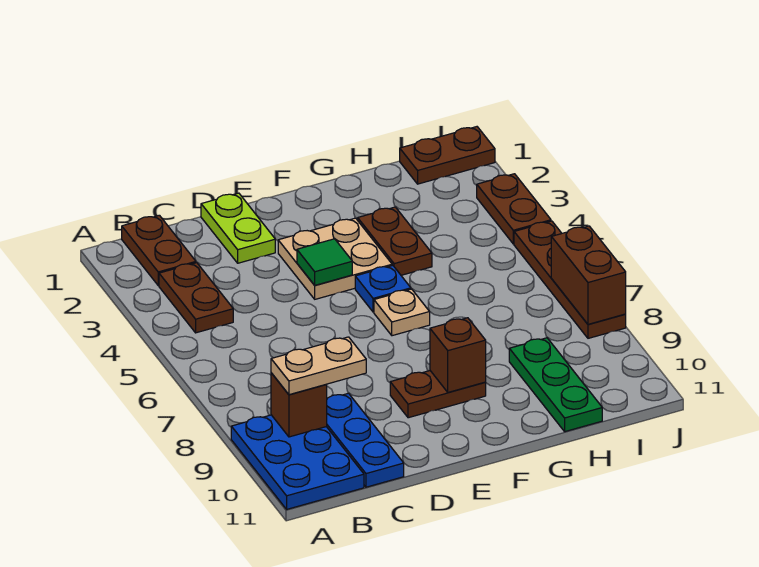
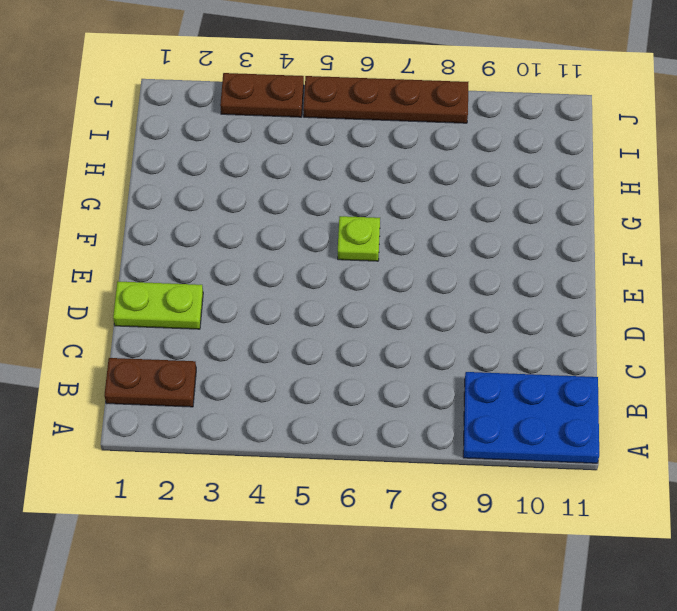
lime 1x1 plate [338,216,380,261] -> tan 1x1 plate [374,289,430,336]
none -> brown 1x2 plate [159,263,233,333]
none -> blue 1x3 plate [327,393,404,487]
none -> tan 2x2 plate [278,218,392,299]

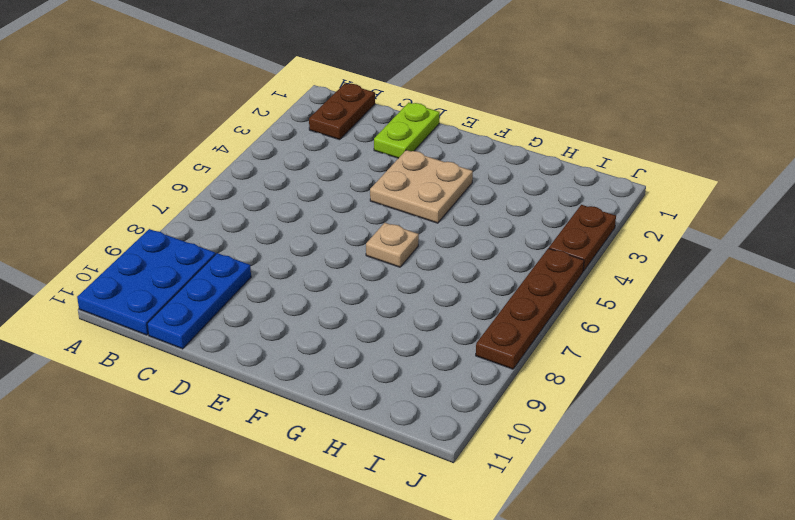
none -> brown 1x2 plate [159,263,233,333]
none -> brown 1x2 plate [390,371,486,418]
none -> blue 1x1 plate [355,265,411,312]

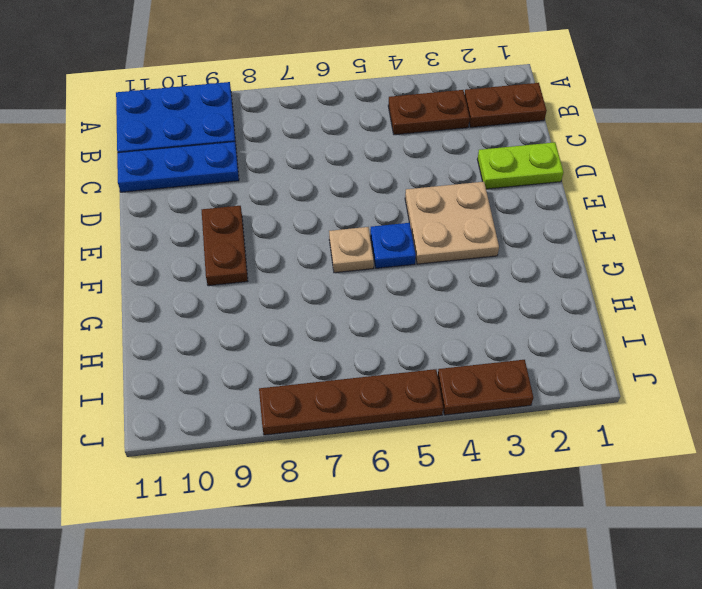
none -> brown 1x2 plate [358,207,432,275]
none -> green 1x3 plate [509,338,602,432]
none -> brown 1x2 plate [400,127,495,184]

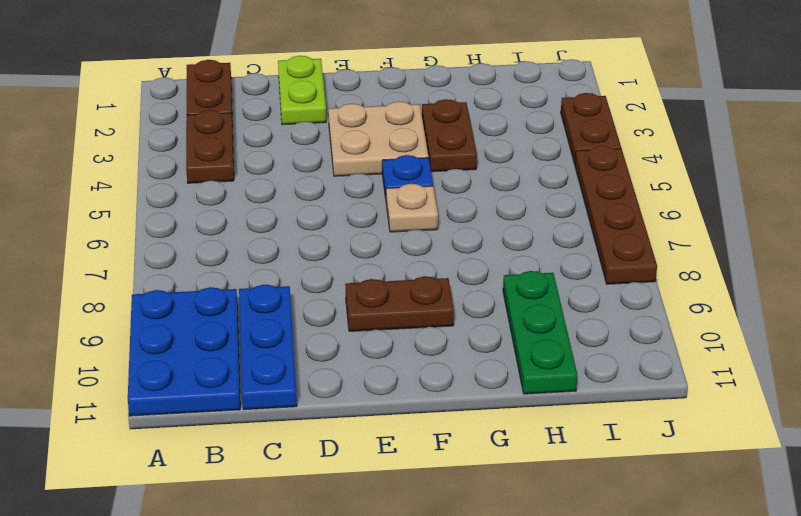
none -> brown 1x2 plate [400,127,495,184]
none -> brown 1x1 brick [271,373,327,437]
none -> green 1x1 tile [297,239,352,285]

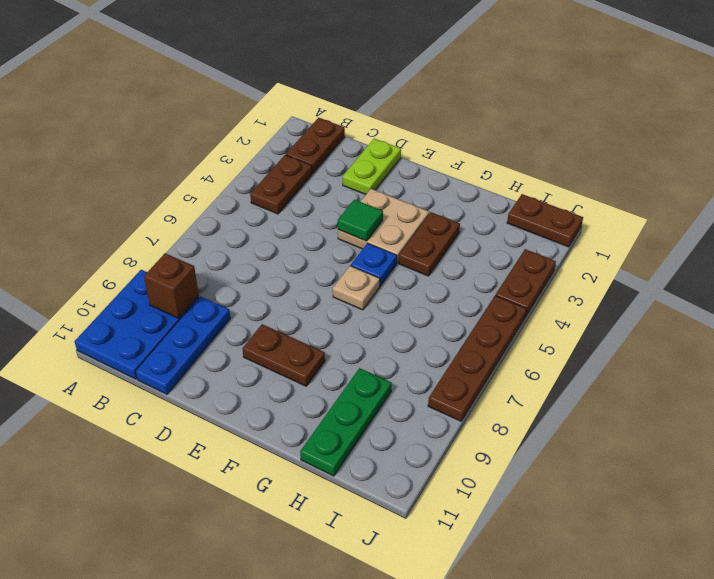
none -> brown 1x1 brick [430,318,486,393]
none -> brown 1x2 brick [551,226,626,324]
none -> tan 1x2 plate [271,337,366,395]

